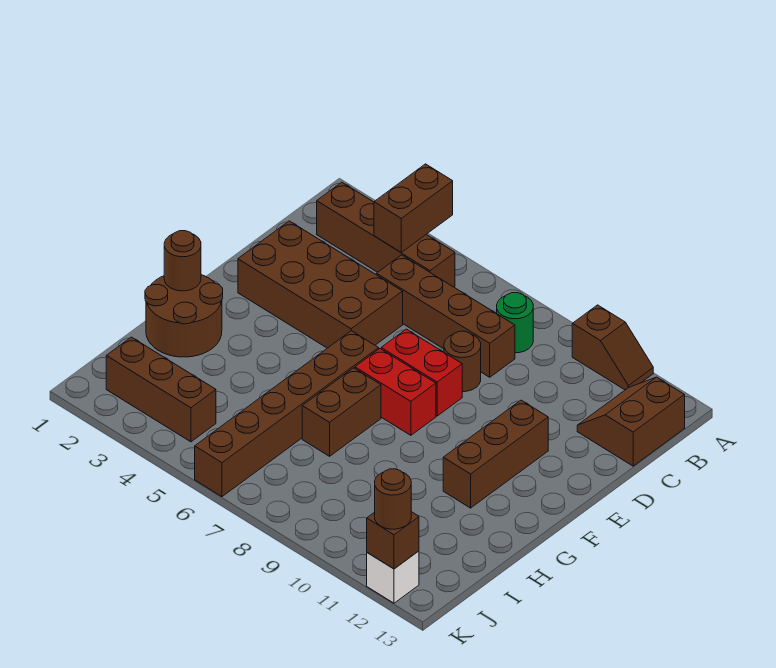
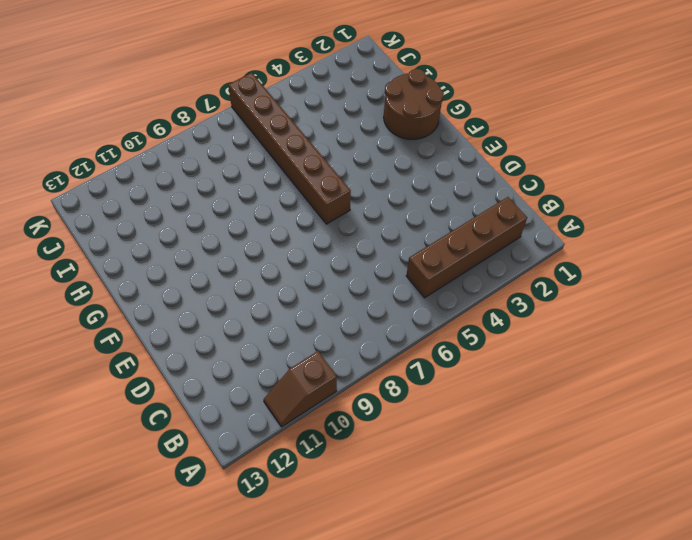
none -> green 1x1 round brick [497,293,533,353]
none -> brown 2x2 slope [577,377,685,466]
none -> brown 1x4 brick [376,255,515,377]

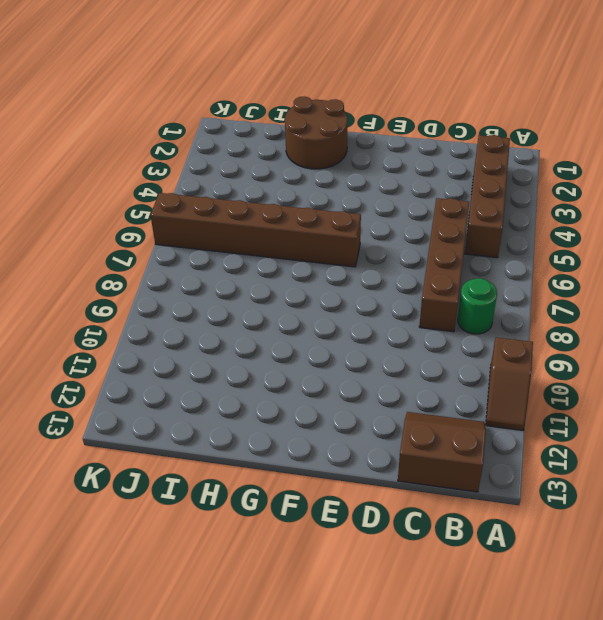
none -> brown 2x4 brick [238,221,403,348]
none -> brown 1x1 round brick [444,331,481,392]
none -> red 1x2 brick [381,329,462,416]

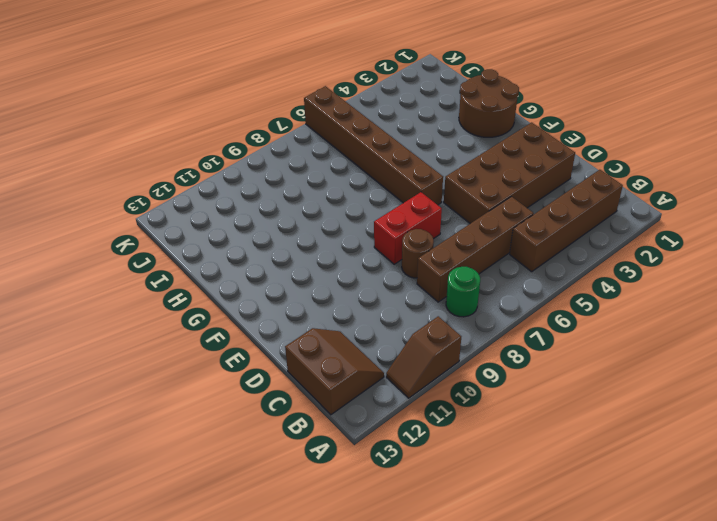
none -> brown 1x3 brick [443,400,548,508]
none -> red 1x2 brick [355,349,436,435]
none -> brown 1x2 brick [302,368,381,456]

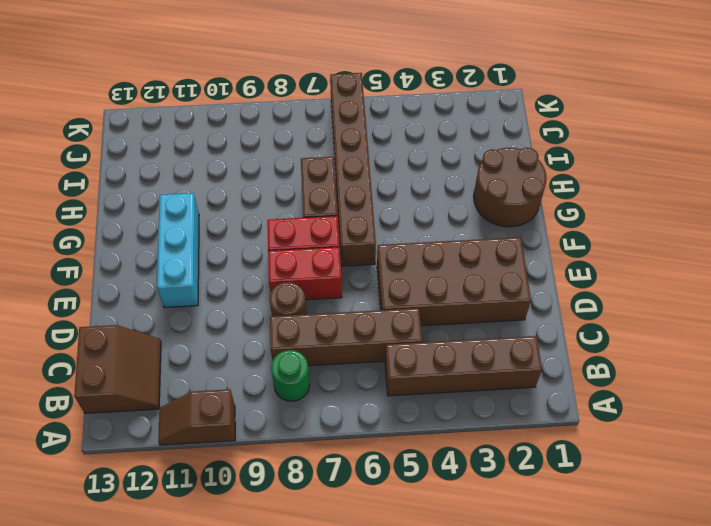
cyan 1x3 brick [157,193,199,308] -> brown 1x3 brick [443,400,548,508]
none -> brown 1x3 brick [106,337,216,442]
none -> white 1x1 brick [367,551,419,603]
none -> brown 1x2 brick [374,164,453,252]

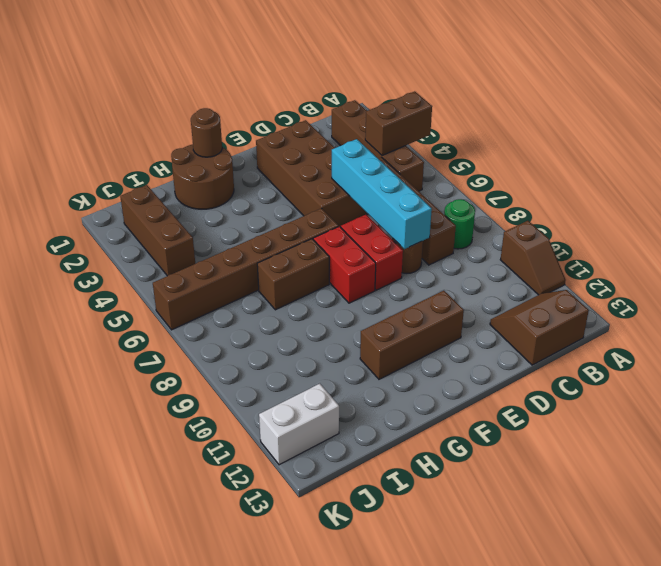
cyan 1x4 brick [332,139,432,249] -> none
white 1x2 brick [259,384,339,465] -> white 1x1 brick [367,551,419,603]
none -> brown 1x1 brick [367,512,419,569]
none -> brown 1x1 round brick [375,469,411,529]

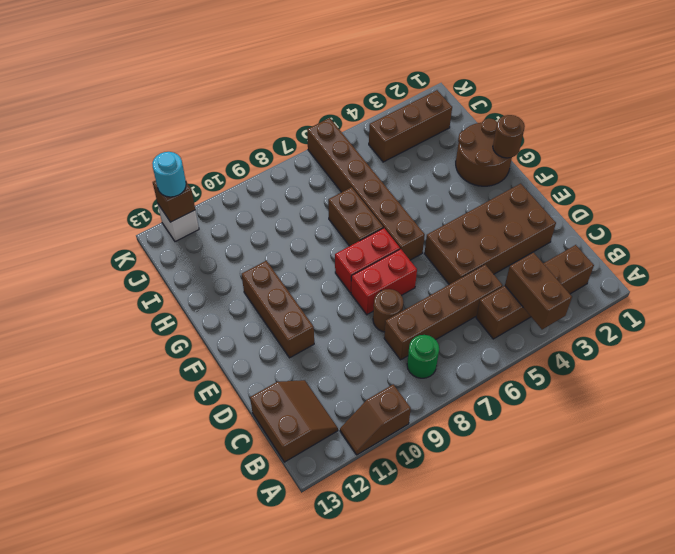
cyan 1x1 round brick [152,152,186,197] -> brown 1x1 round brick [375,469,411,529]

